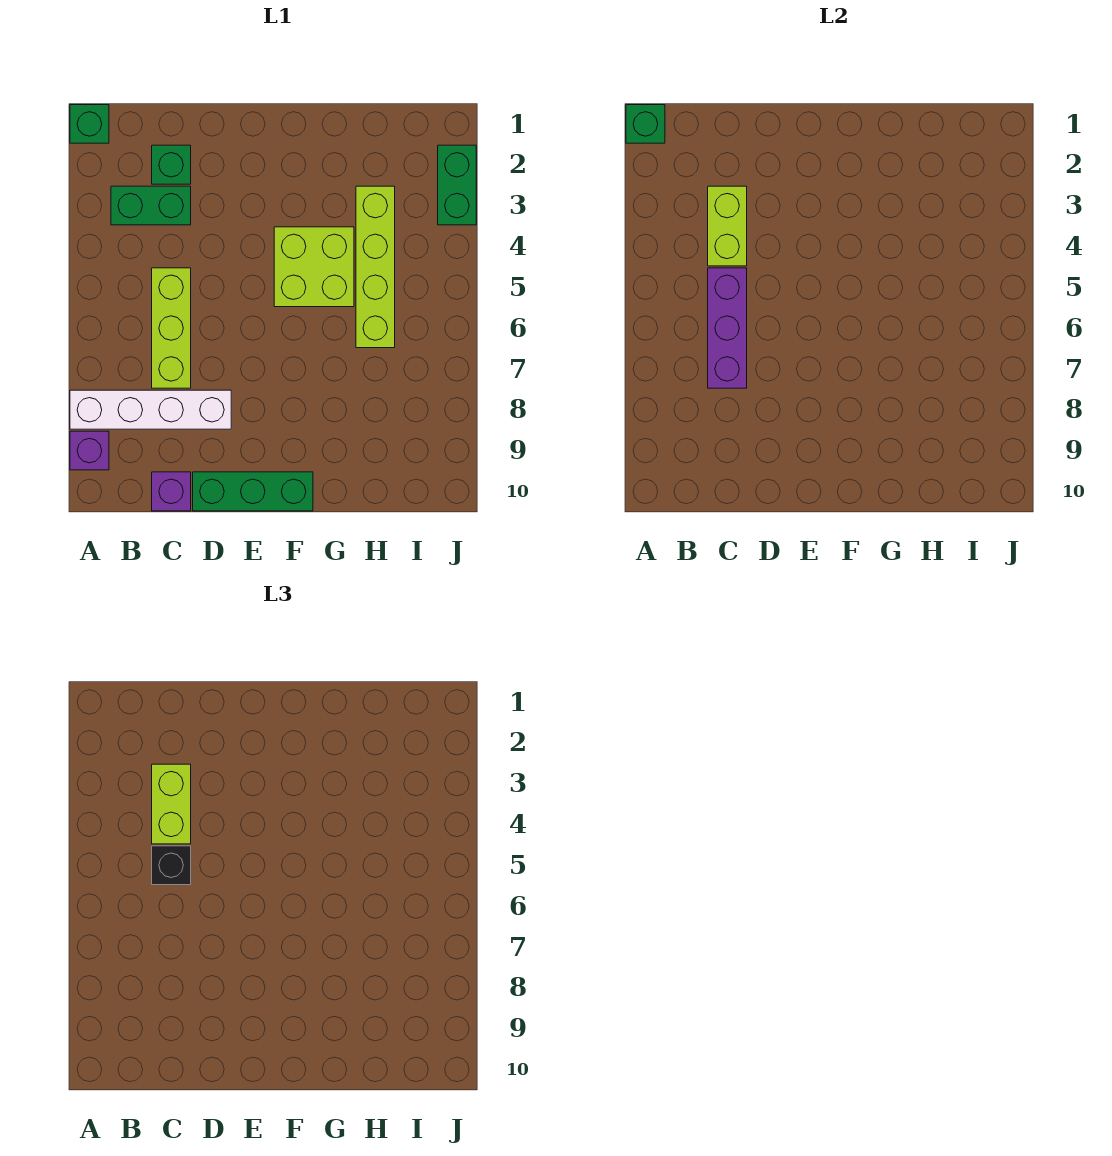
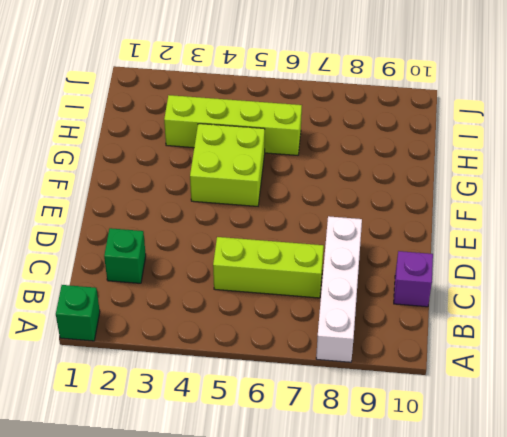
none -> purple 1x1 brick [70,431,109,470]
none -> green 1x2 brick [111,186,191,225]
none -> green 1x3 brick [193,472,313,511]

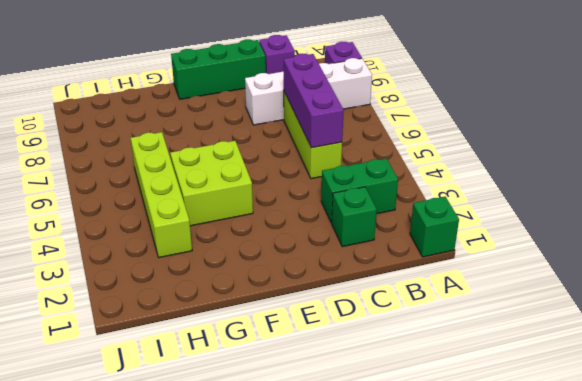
none -> green 1x2 brick [438,145,476,225]
none -> green 1x1 brick [626,105,665,143]
none -> lime 1x2 brick [708,186,747,266]

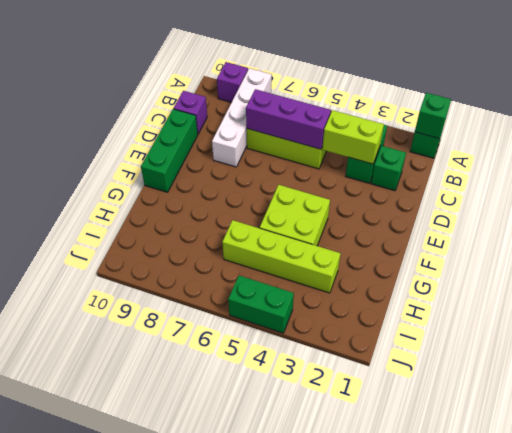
green 1x2 brick [228,276,294,333] -> green 1x2 brick moved to [438,145,476,225]
none -> lime 1x2 brick [152,764,191,844]
none -> black 1x1 brick [152,846,191,885]

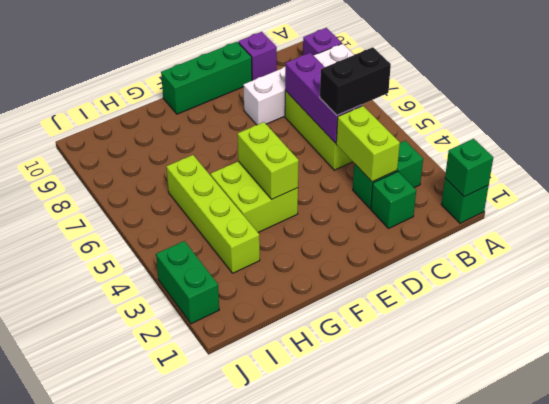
black 1x2 brick [320,47,391,115] -> black 1x1 brick [152,846,191,885]
lime 1x2 brick [238,122,299,199] -> lime 1x2 brick moved to [152,764,191,844]

